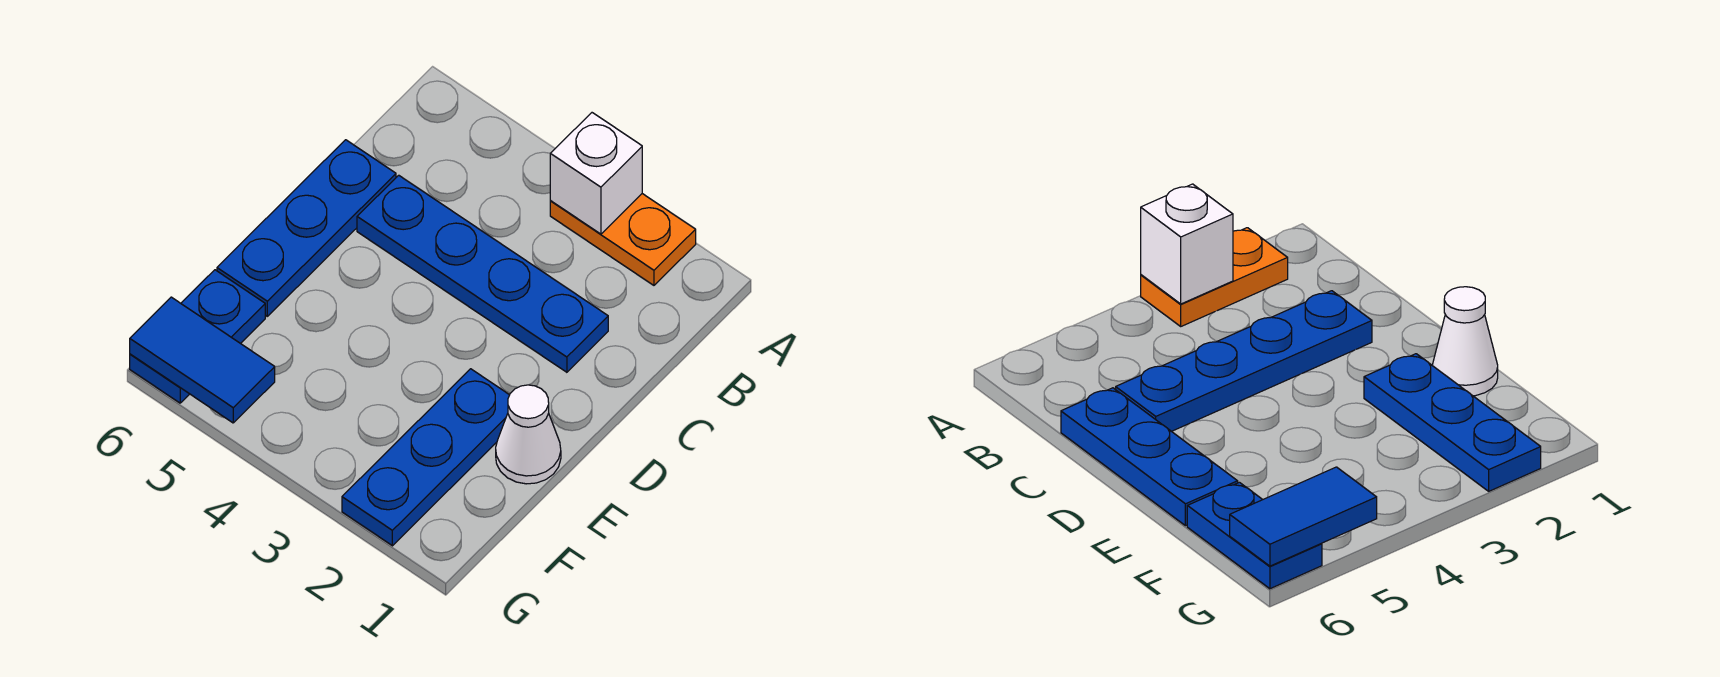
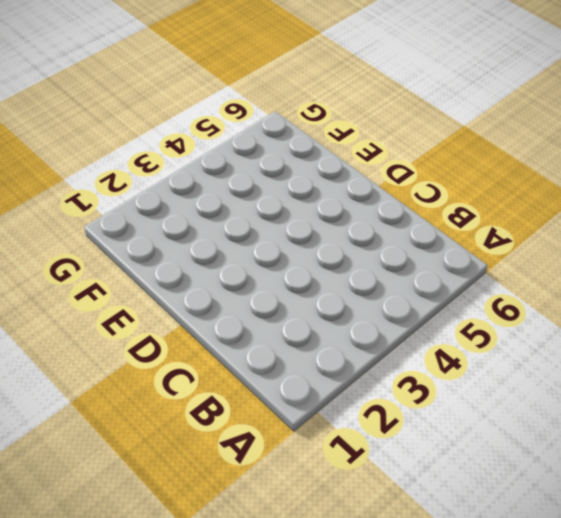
none -> orange 1x2 plate [550,194,696,285]
none -> blue 1x4 plate [357,175,608,372]

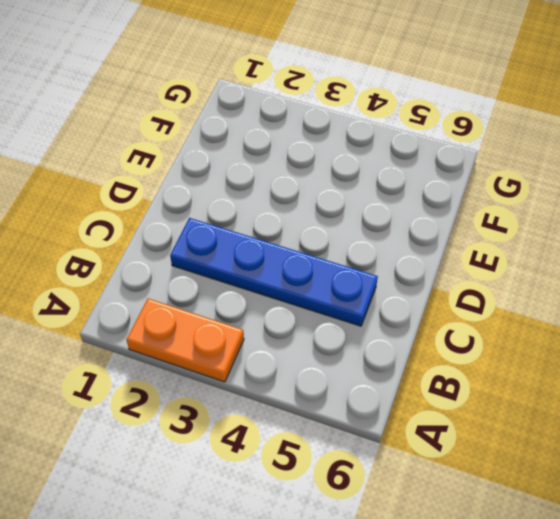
none -> blue 1x3 plate [217,140,396,316]
none -> white 1x1 cone [496,385,561,484]

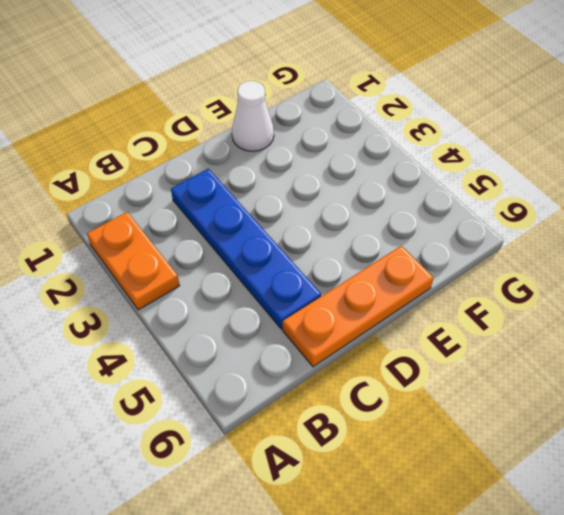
orange 1x3 plate [283,246,434,367] -> blue 1x3 plate [217,140,396,316]
none -> blue 1x3 plate [342,369,509,546]
none -> blue 1x2 plate [130,270,265,403]

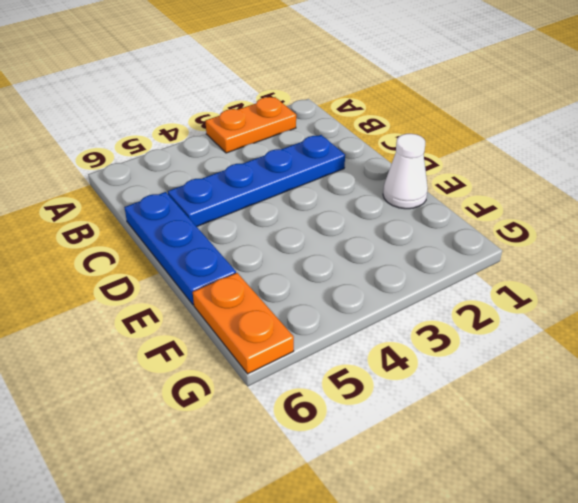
orange 1x2 plate [193,273,294,374] -> blue 1x2 plate [130,270,265,403]
none -> blue 1x3 plate [342,369,509,546]
none -> white 1x1 brick [550,113,642,234]

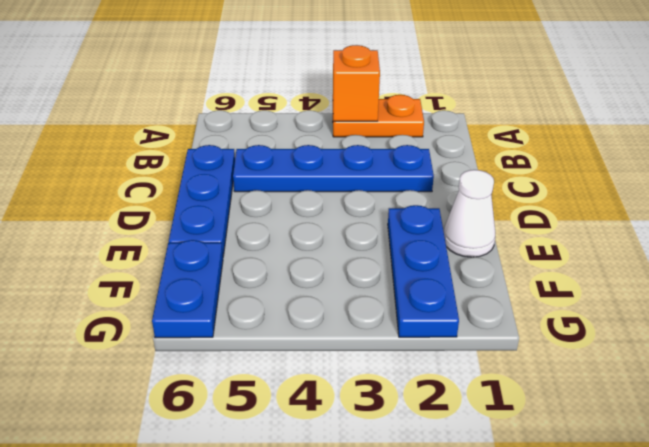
orange 1x1 brick [333,45,380,121] -> white 1x1 brick [550,113,642,234]
none -> blue 1x2 tile [130,297,275,423]

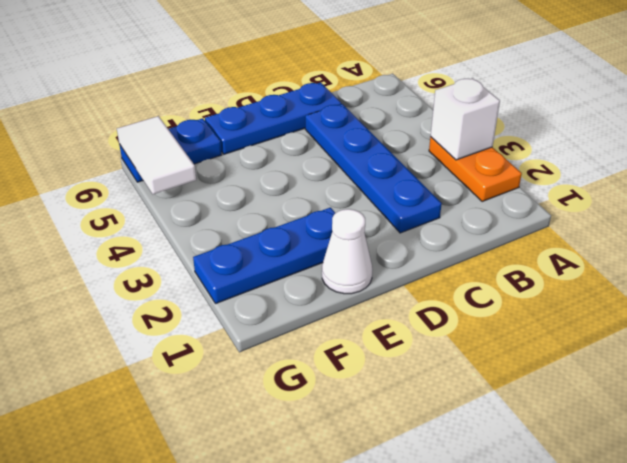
white 1x2 tile [117,116,196,194] -> blue 1x2 tile [130,297,275,423]

